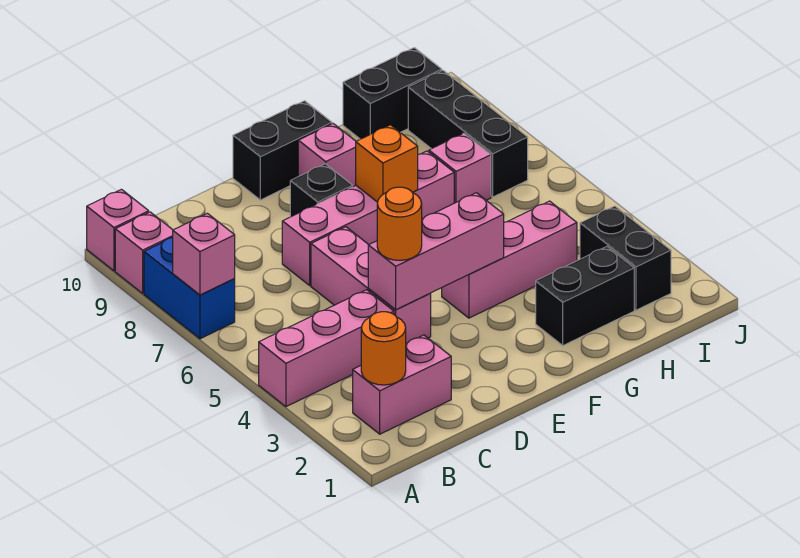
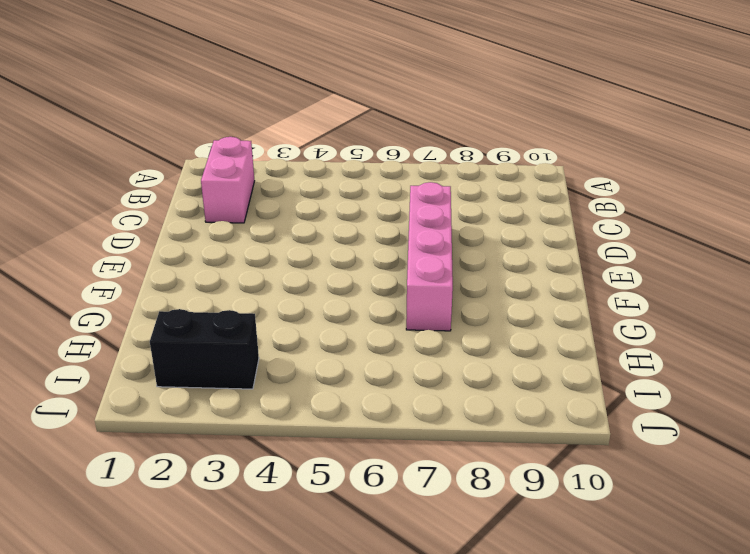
none -> pink 1x3 brick [259,290,394,407]
none -> blue 1x2 brick [144,238,235,339]
none -> pink 1x1 brick [115,212,173,293]

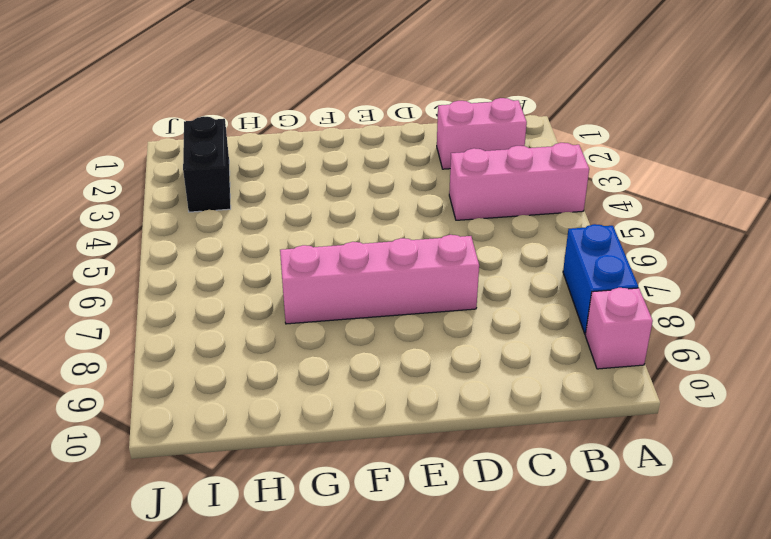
none -> pink 1x1 brick [87,189,149,271]
none -> pink 1x3 brick [311,227,431,343]
none -> black 1x1 brick [290,164,353,217]

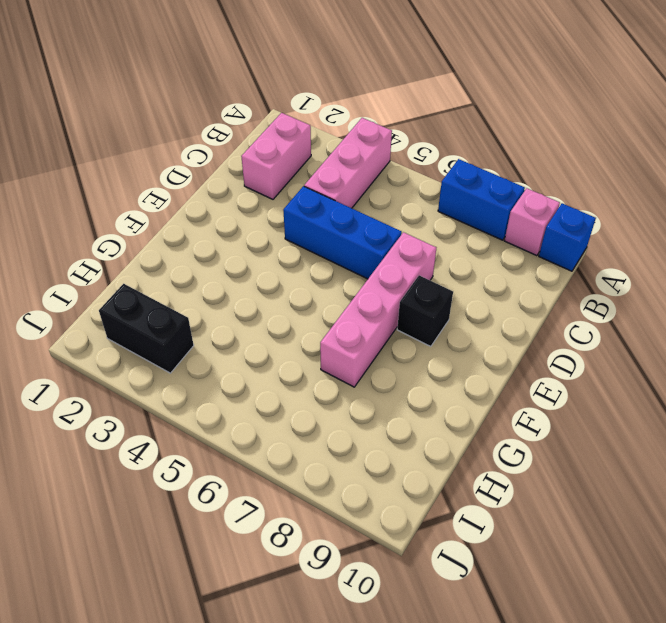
blue 1x1 brick [539,203,596,271] -> pink 1x1 brick [87,189,149,271]
blue 1x3 brick [283,186,402,279] -> pink 1x3 brick [311,227,431,343]
none -> black 1x2 brick [233,101,332,200]
none -> pink 1x3 brick [442,201,577,318]
none -> pink 1x1 brick [298,124,356,187]

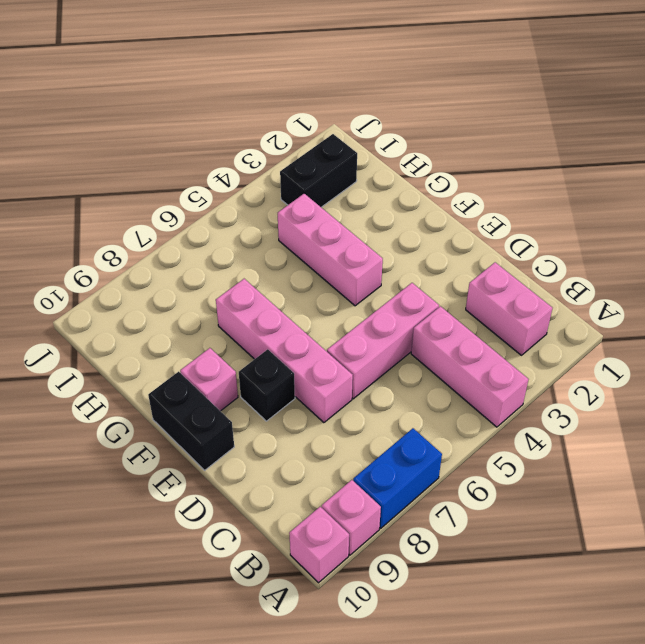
none -> black 1x2 brick [536,247,634,346]
none -> pink 1x1 brick [429,133,491,203]
none -> black 1x2 brick [343,48,442,139]

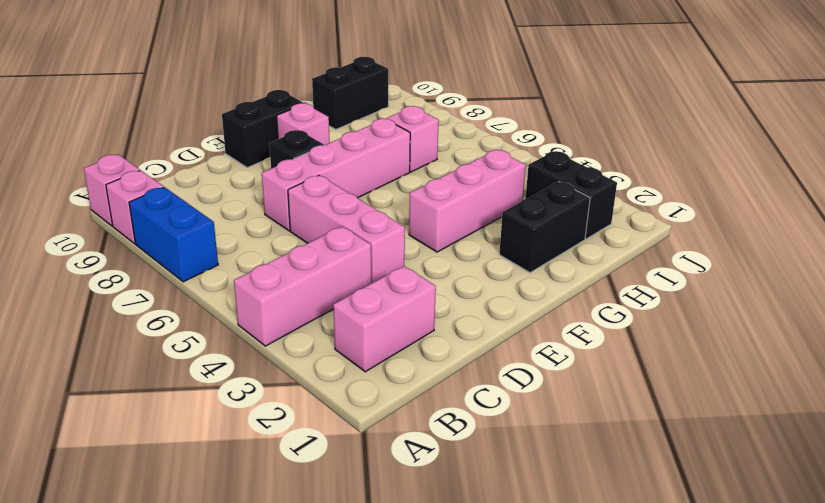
none -> black 1x3 brick [408,70,528,197]
none -> pink 1x1 brick [173,213,235,295]
none -> orange 1x1 round brick [361,312,406,385]

